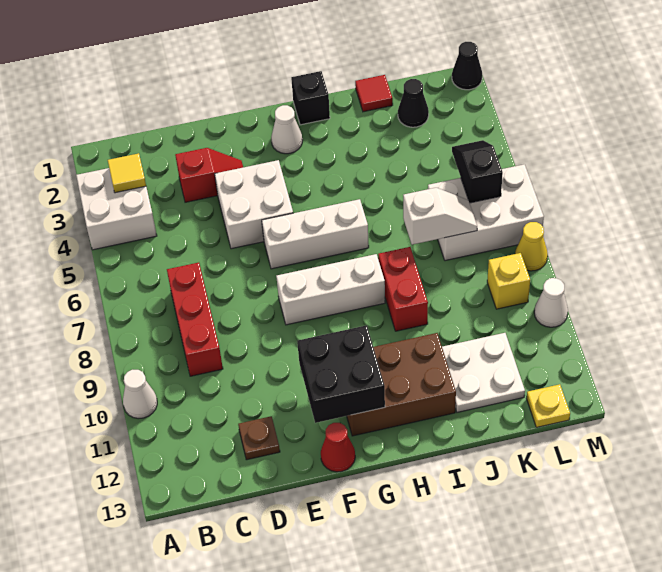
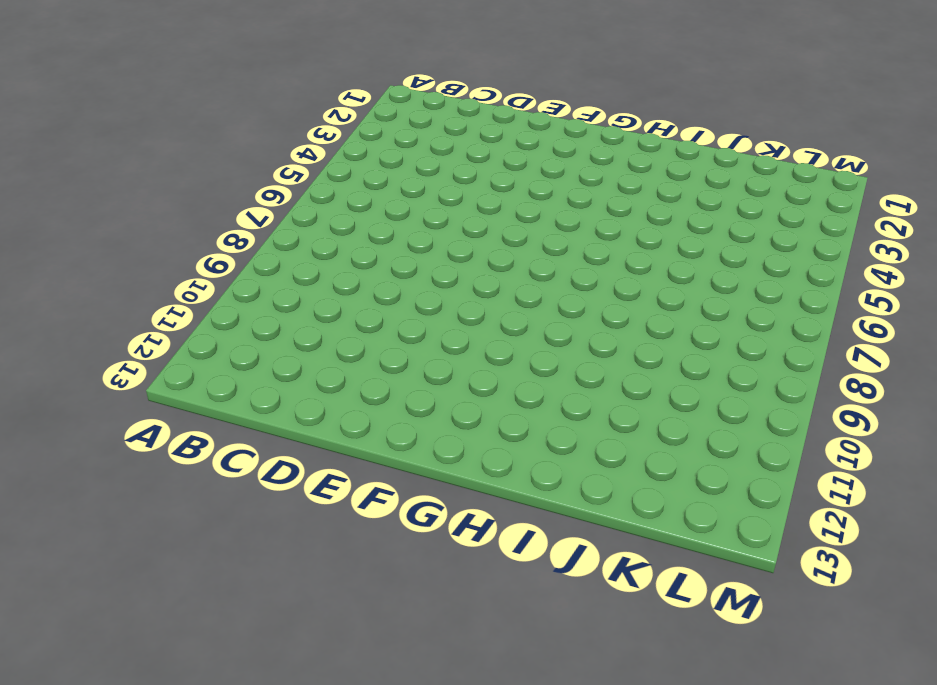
none -> white 2x2 brick [76,168,157,250]
none -> white 1x1 cone [123,370,157,419]
none -> red 1x3 brick [167,263,223,376]

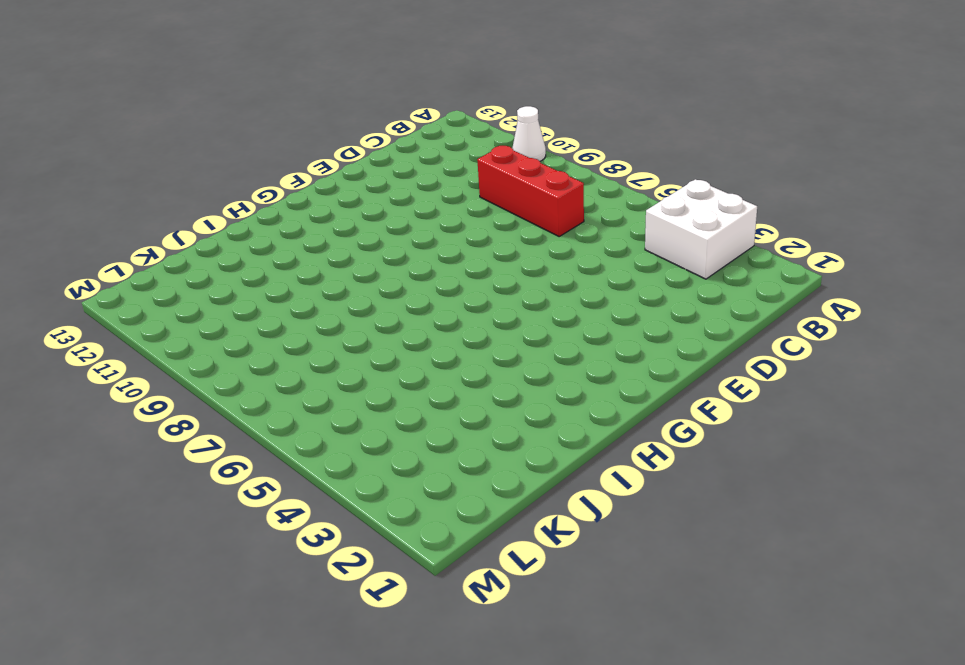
none -> red 1x2 slope [175,148,243,202]
none -> brown 1x1 plate [238,416,280,460]
none -> white 2x2 brick [215,160,293,249]

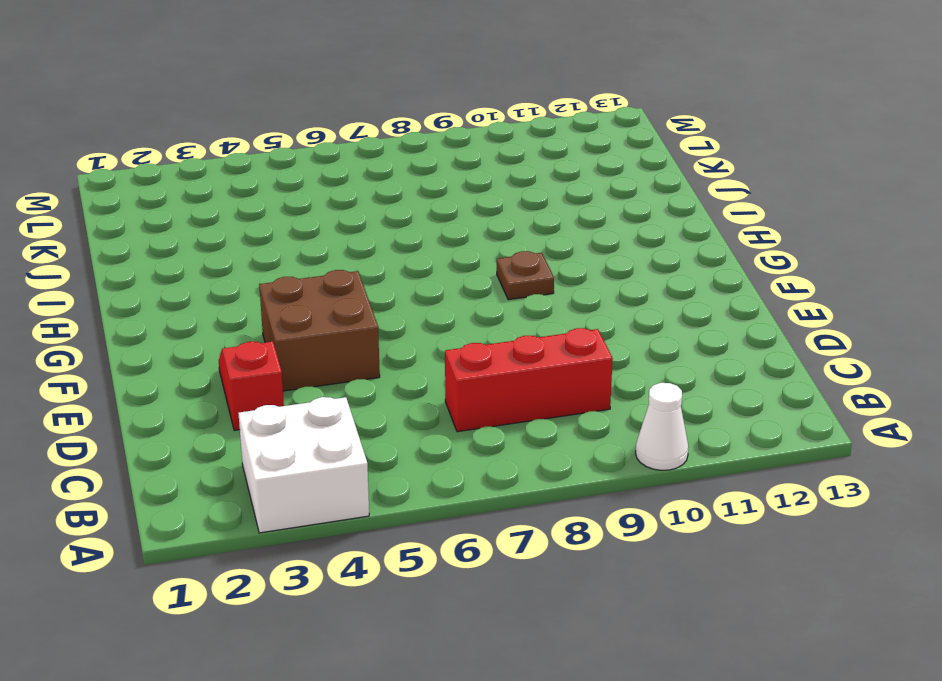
brown 2x2 brick [259,270,380,391] -> white 2x2 brick [215,160,293,249]
brown 1x1 plate [497,251,554,300] -> brown 1x1 plate moved to [238,416,280,460]
none -> white 1x3 brick [262,199,369,269]
none -> white 1x3 brick [276,254,385,325]
none -> red 1x1 cone [321,423,355,472]

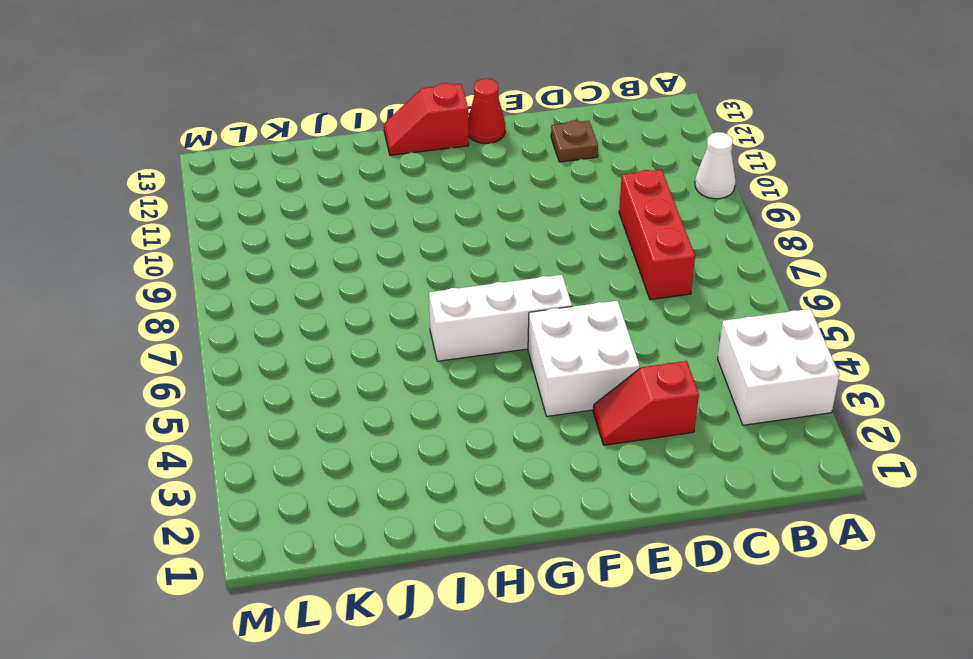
red 1x2 slope [384,83,469,155] -> none
none -> white 1x3 brick [276,254,385,325]
none -> white 1x1 cone [271,105,302,154]
none -> brown 2x3 brick [347,333,456,436]

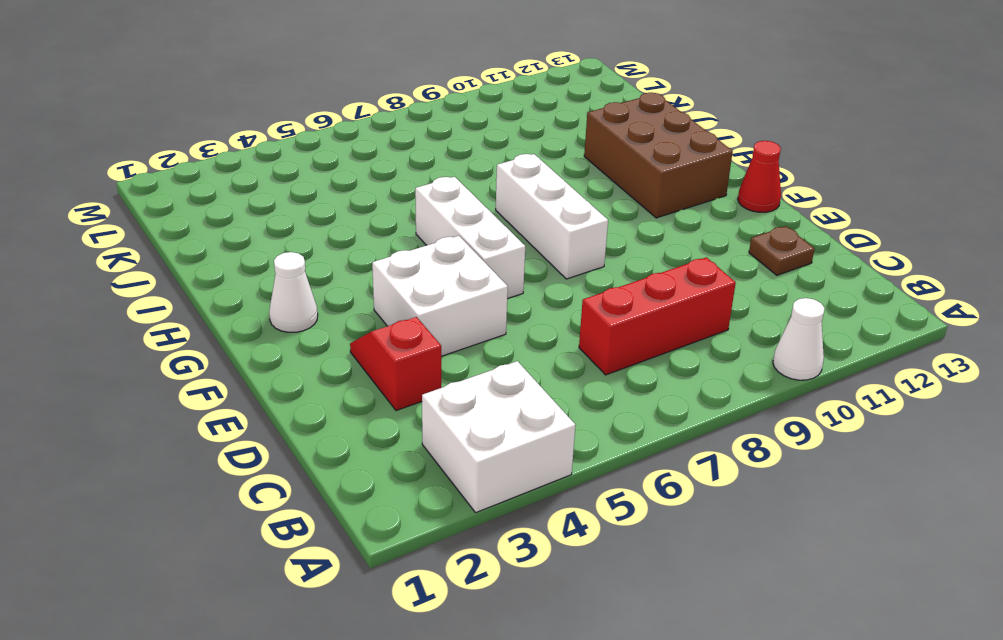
none -> black 1x1 brick [291,71,330,125]
none -> red 1x2 brick [378,247,428,331]
none -> red 1x1 tile [355,75,393,112]

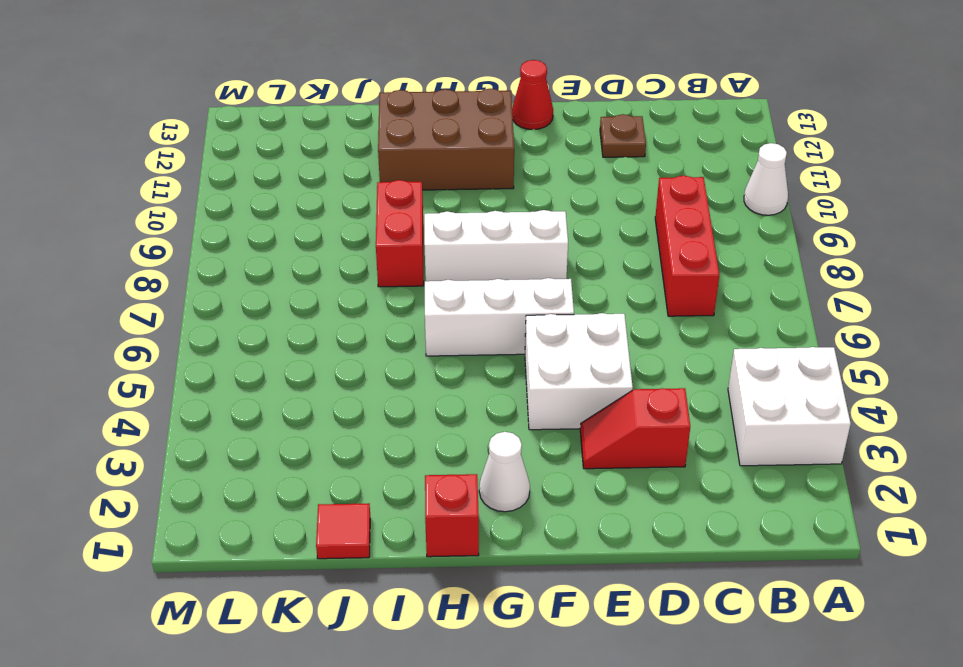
red 1x1 brick [425,474,479,557] -> black 1x1 brick [291,71,330,125]
none -> white 2x2 plate [442,333,525,412]
none -> black 1x1 cone [398,79,429,127]
none -> white 2x3 brick [428,164,544,261]

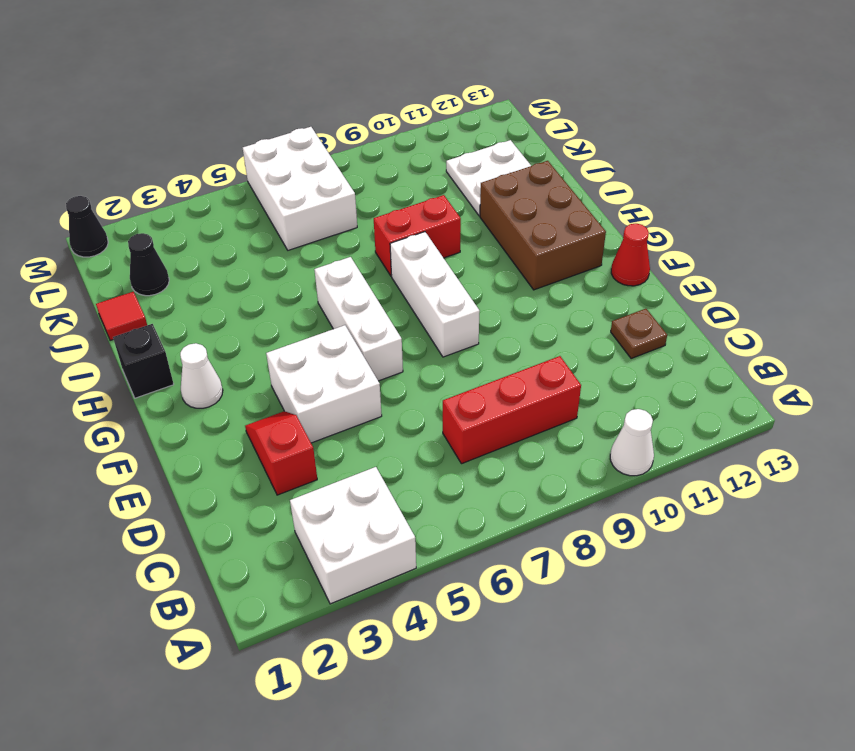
none -> yellow 1x1 brick [487,253,530,309]
none -> yellow 1x1 plate [526,384,570,427]
none -> yellow 1x1 cone [515,222,548,271]

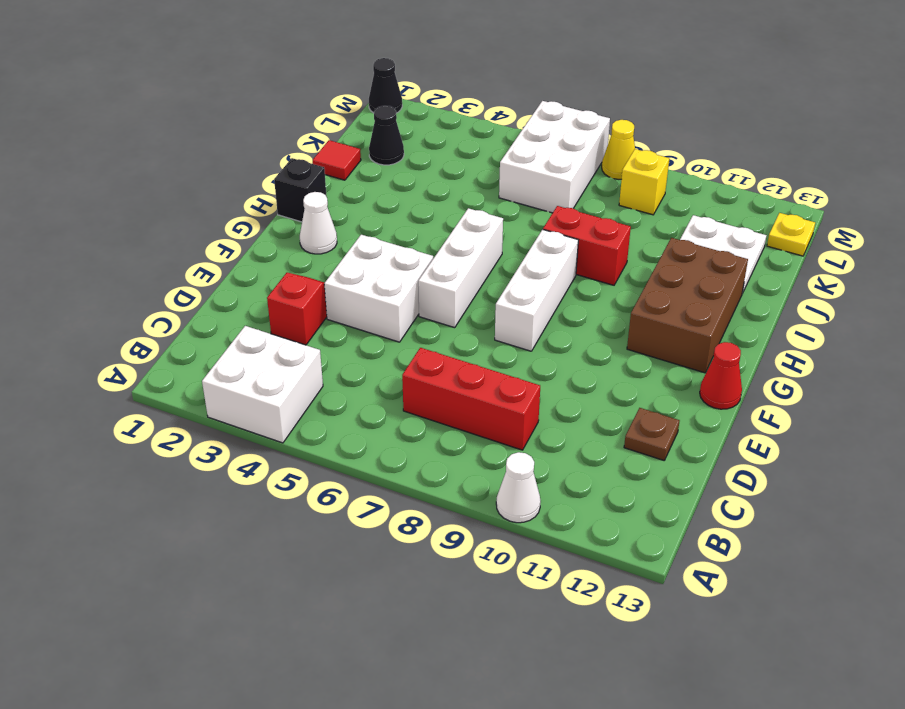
none -> white 1x1 cone [534,278,568,327]
none -> yellow 1x1 tile [108,153,146,193]
none -> black 2x2 brick [297,325,385,423]

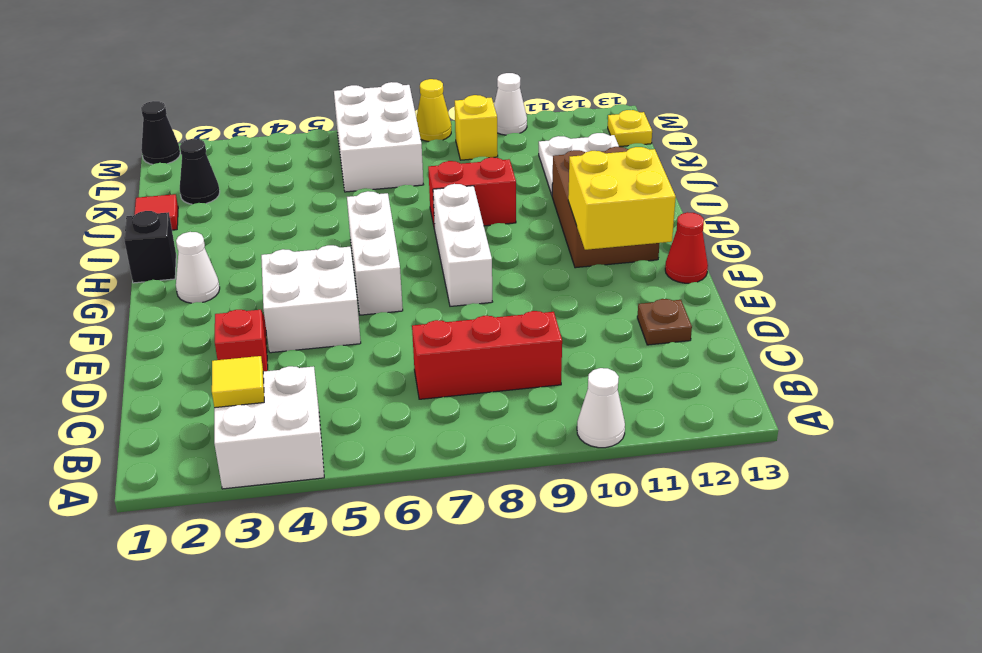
yellow 2x2 brick [568,147,676,250] -> black 2x2 brick [297,325,385,423]
none -> white 1x2 slope [403,188,477,245]
none -> black 1x2 slope [452,140,503,203]

